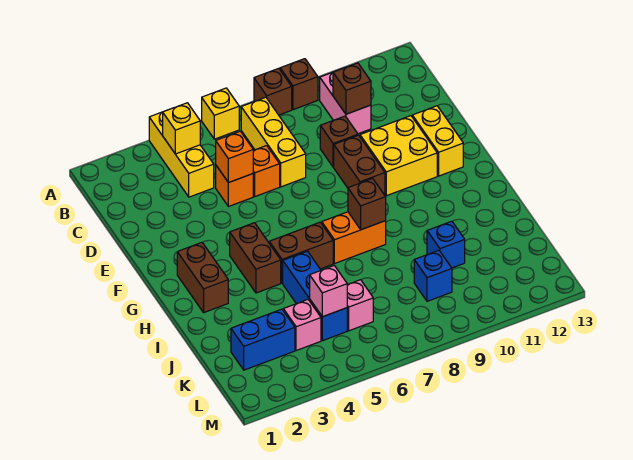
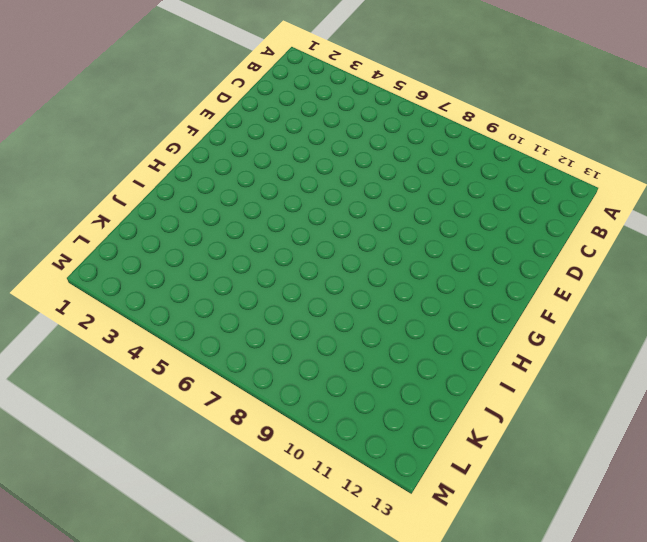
none -> yellow 1x3 brick [149,112,214,197]
none -> yellow 1x1 brick [202,88,239,139]
none -> brown 1x1 brick [254,68,292,115]

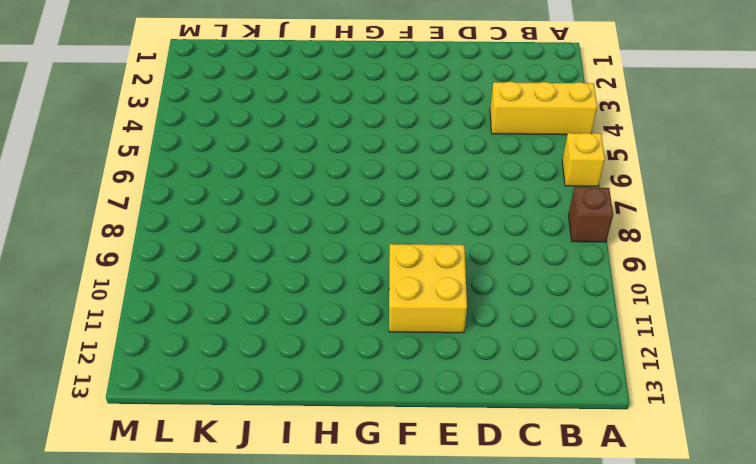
none -> brown 1x1 brick [280,59,318,110]
none -> yellow 1x3 brick [241,97,306,187]
none -> pink 1x2 brick [320,72,371,134]

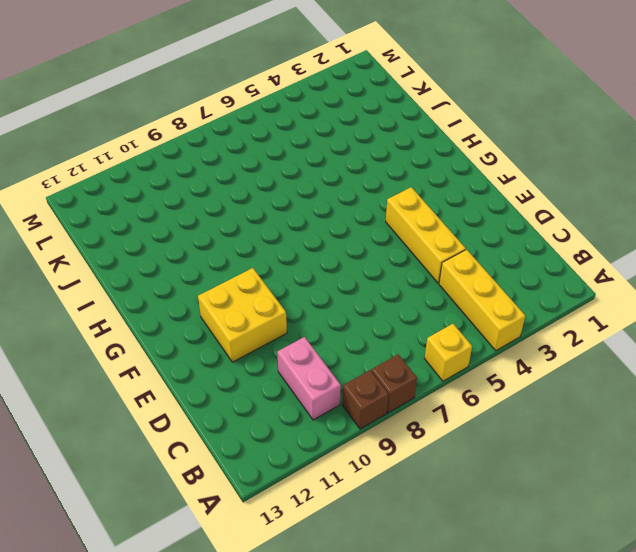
yellow 1x3 brick [386,187,466,283] -> yellow 1x3 brick moved to [241,97,306,187]
none -> orange 1x1 brick [216,166,253,207]
none -> orange 1x1 brick [253,146,280,196]
none -> brown 1x1 brick [320,116,358,167]

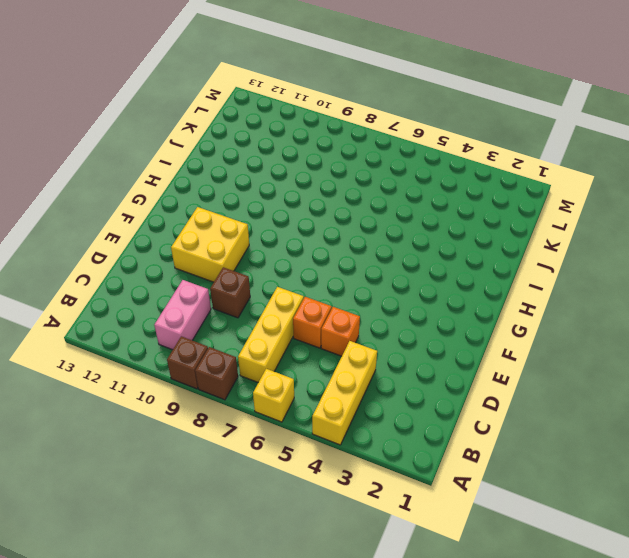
none -> brown 1x2 brick [334,135,385,195]
none -> yellow 1x2 brick [412,106,463,176]
none -> brown 1x2 brick [177,243,228,312]

